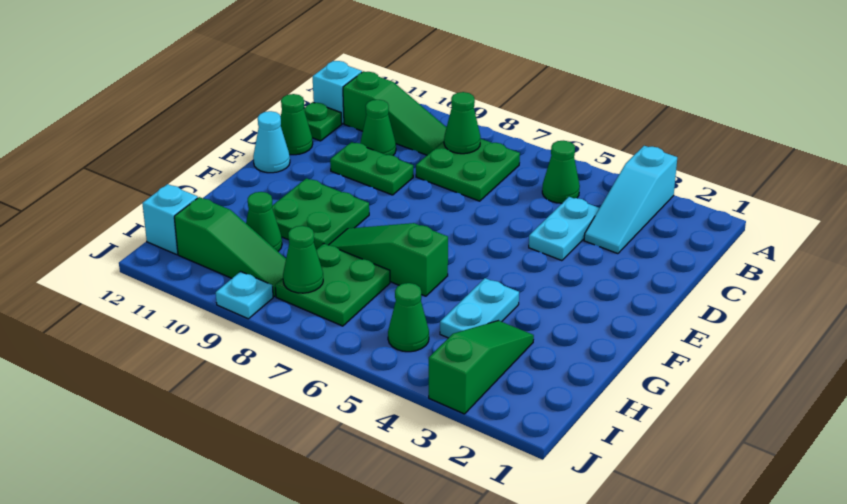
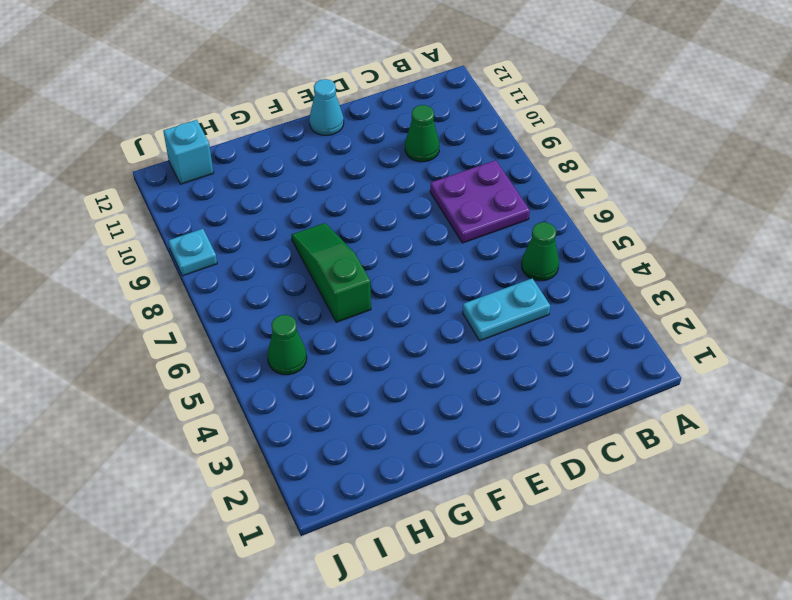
purple 2x2 plate [430,160,530,243] -> green 2x2 plate [416,139,520,201]
none -> cyan 1x3 slope [584,146,677,254]
none -> green 1x3 slope [343,71,447,155]
none -> cyan 1x1 brick [313,61,362,124]

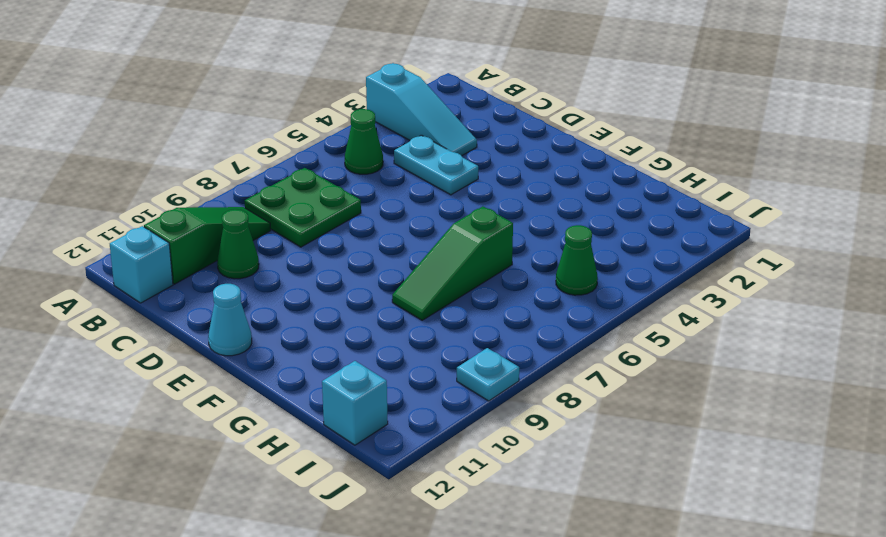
none -> green 1x1 plate [304,102,342,141]
none -> green 1x2 plate [330,142,413,195]
none -> green 1x1 cone [281,94,313,155]

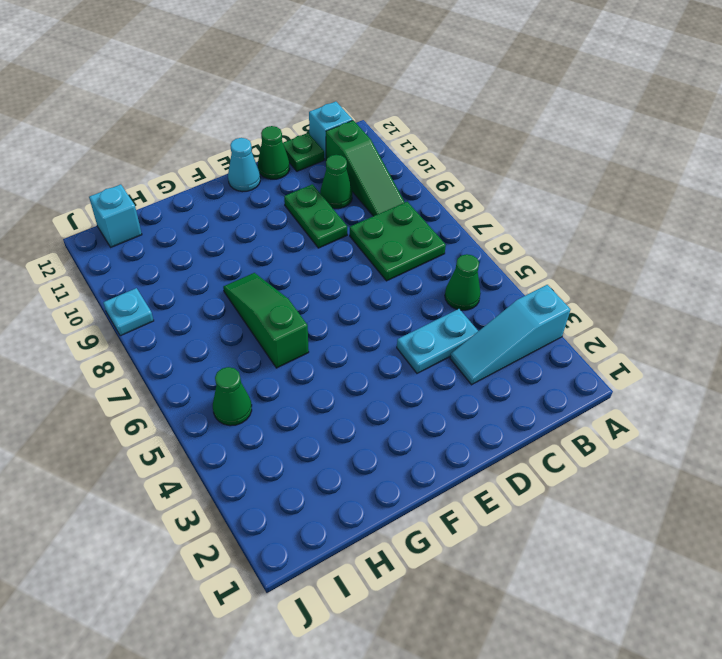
none -> green 2x2 plate [272,178,369,250]
none -> cyan 1x2 plate [440,278,519,338]
none -> green 1x3 slope [429,321,534,414]

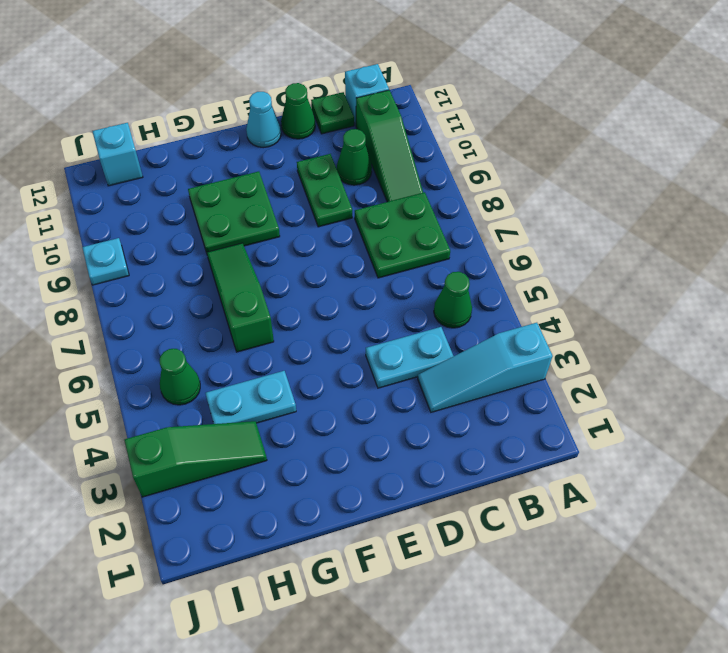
none -> green 2x2 plate [275,243,390,326]
none -> green 1x1 cone [246,192,282,251]
none -> green 1x3 slope [174,197,286,296]

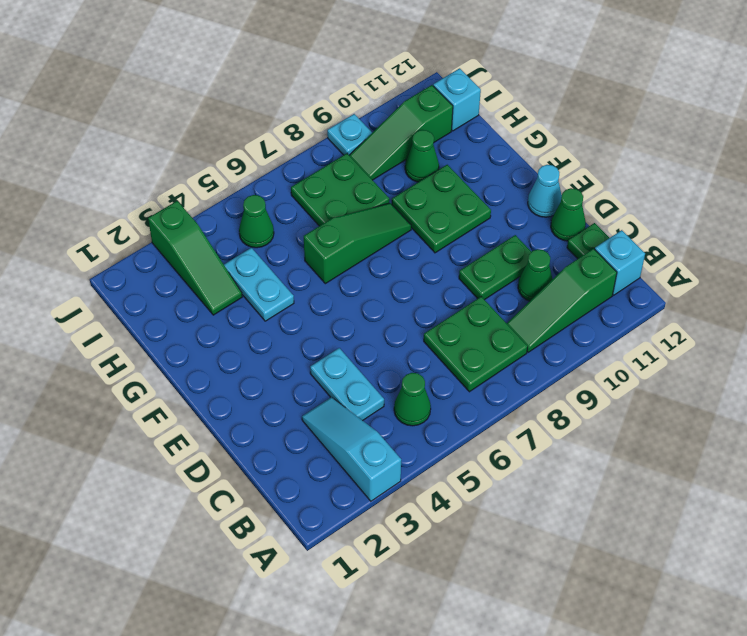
none -> green 1x1 cone [444,92,481,154]
none -> green 1x1 cone [283,226,323,293]

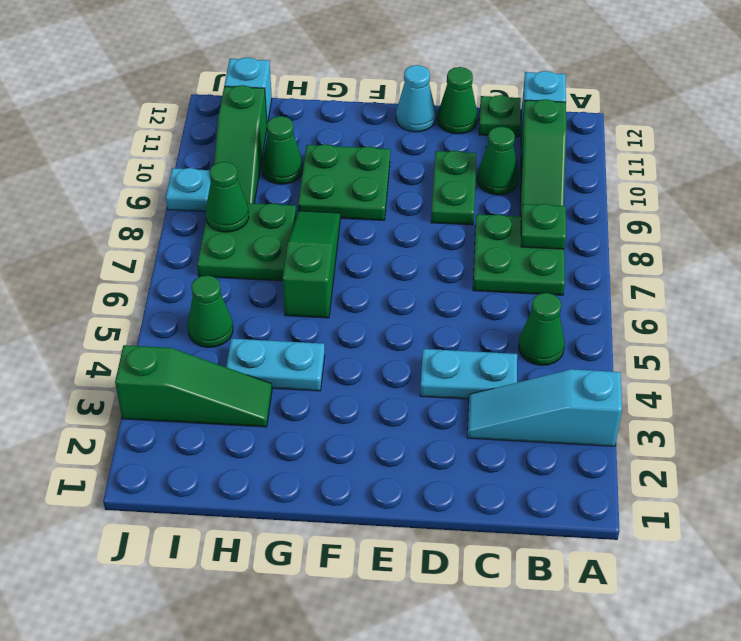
green 1x1 plate [521,204,566,249] -> green 1x1 cone [444,92,481,154]

